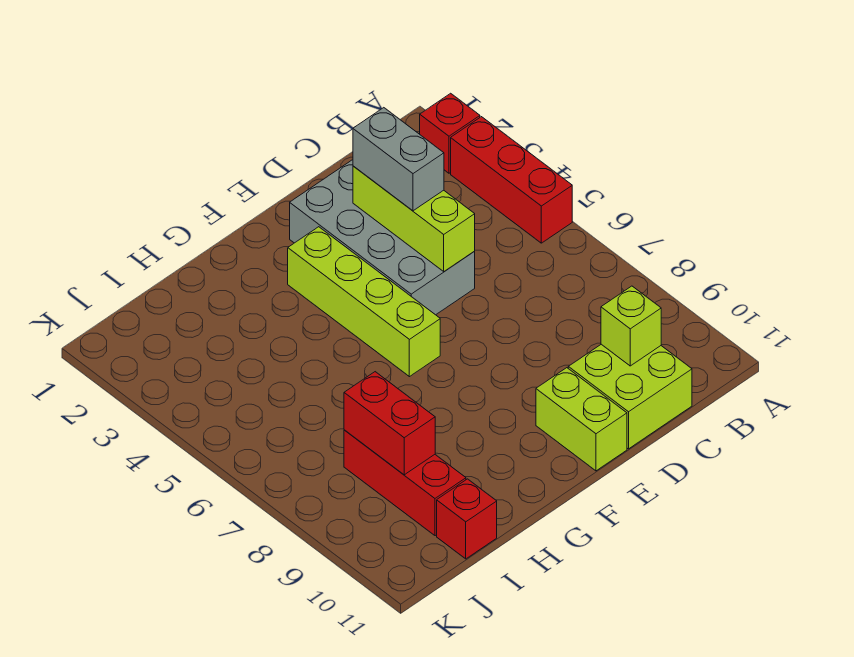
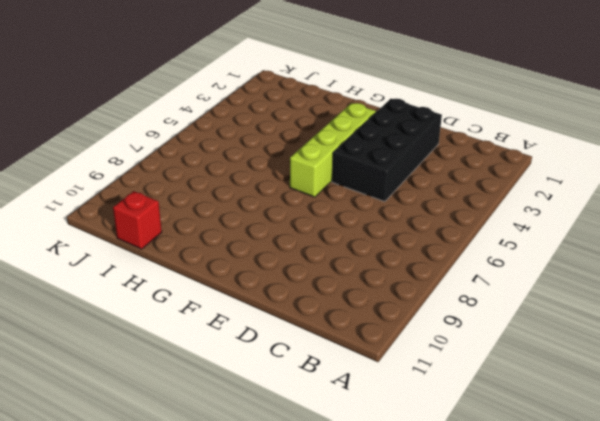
black 2x4 brick [332,99,442,202] -> grey 2x4 brick [290,160,475,315]
none -> red 1x1 brick [420,93,480,173]
none -> red 1x3 brick [451,117,572,243]
none -> lime 2x2 brick [568,344,692,449]

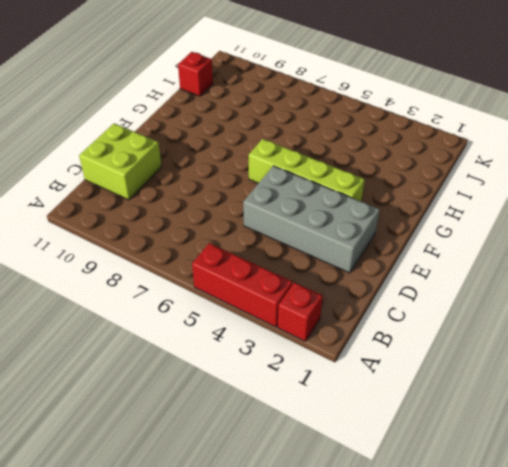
none -> lime 1x2 brick [536,368,627,471]
none -> red 1x3 brick [344,430,466,536]
none -> lime 1x1 brick [601,286,661,366]

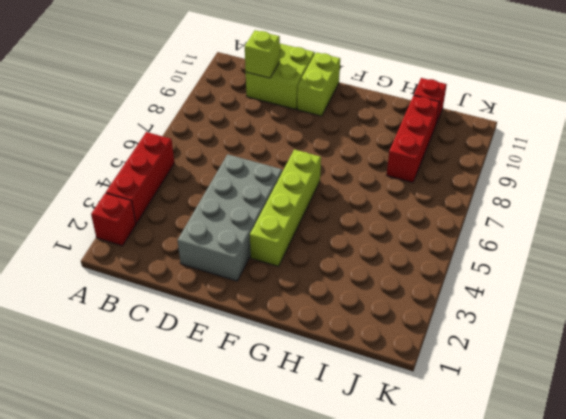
none -> lime 1x3 brick [353,166,475,271]
none -> red 1x2 brick [344,372,435,475]
none -> grey 1x2 brick [353,108,444,211]

